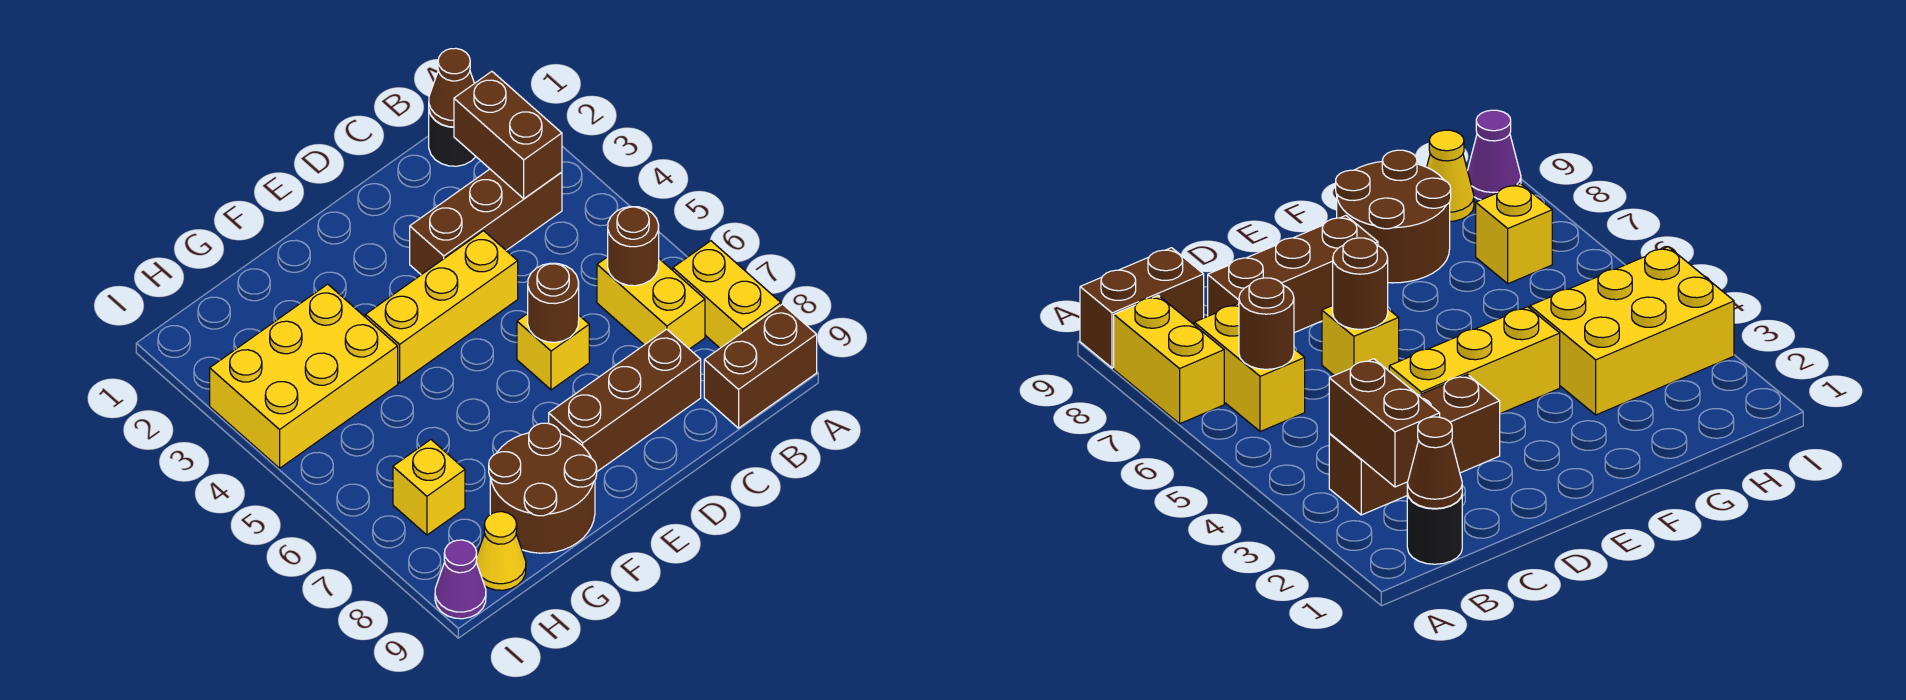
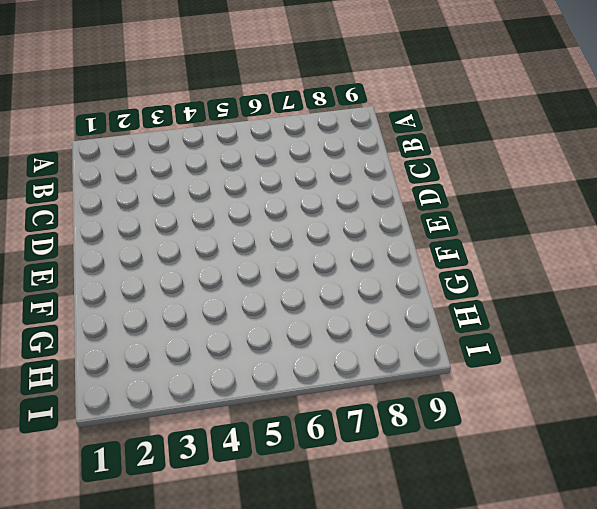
none -> yellow 1x2 brick [673,241,781,348]
none -> brown 1x2 brick [704,304,817,428]
none -> black 1x1 round brick [429,111,476,166]

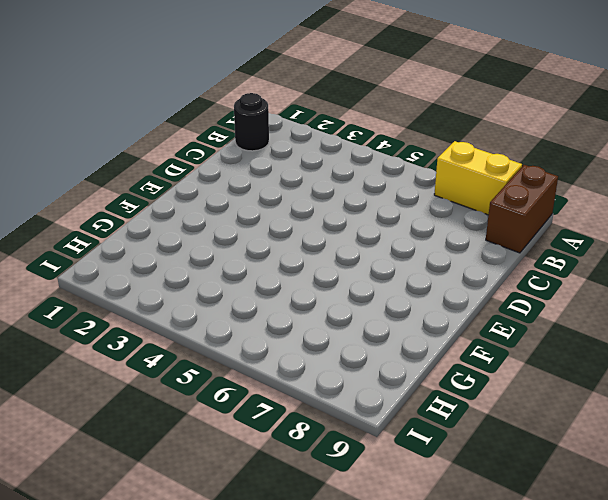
none -> brown 1x3 brick [410,169,562,275]
none -> yellow 1x2 brick [597,257,705,349]
none -> brown 1x3 brick [549,329,701,471]

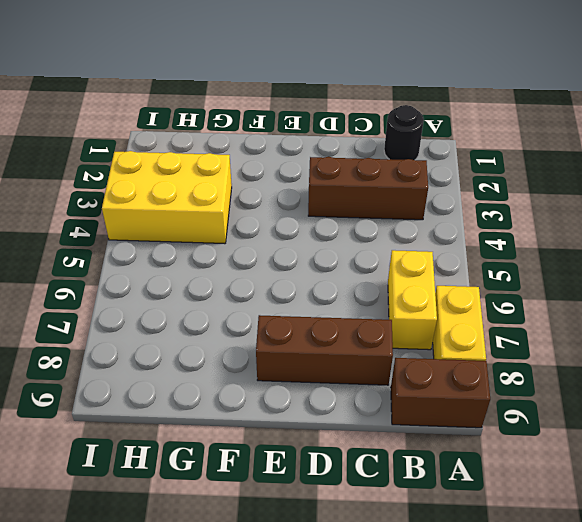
none -> yellow 1x3 brick [365,231,518,383]
none -> yellow 1x1 brick [517,314,589,390]
none -> brown 2x2 round brick [489,423,597,553]

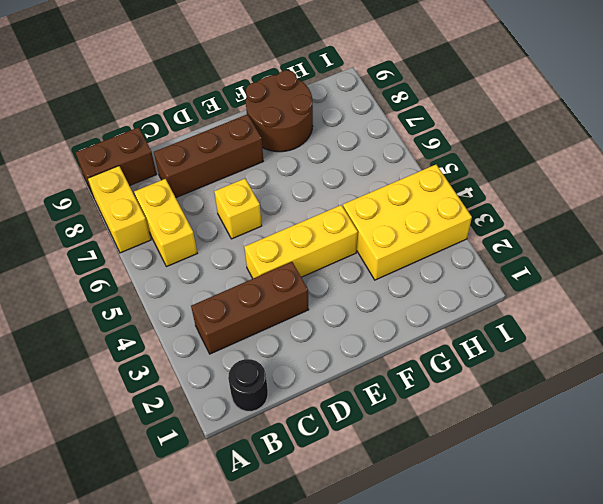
none -> yellow 1x1 brick [393,440,465,535]
none -> yellow 1x1 cone [476,512,526,590]
none -> purple 1x1 cone [435,540,486,619]

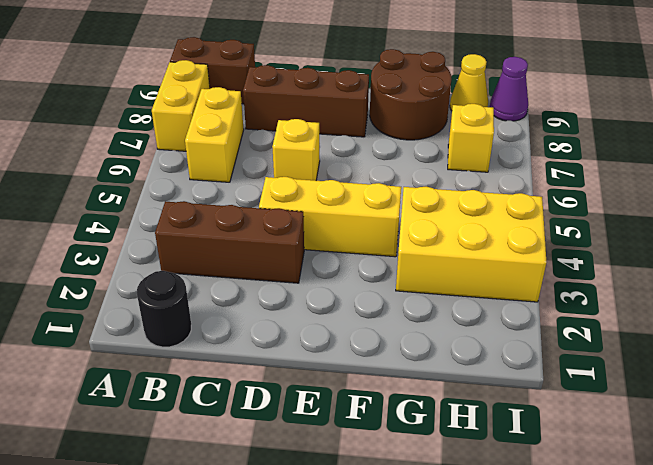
none -> brown 1x1 cone [429,48,474,127]
none -> brown 1x2 brick [454,71,562,199]
none -> brown 1x1 round brick [608,206,659,286]

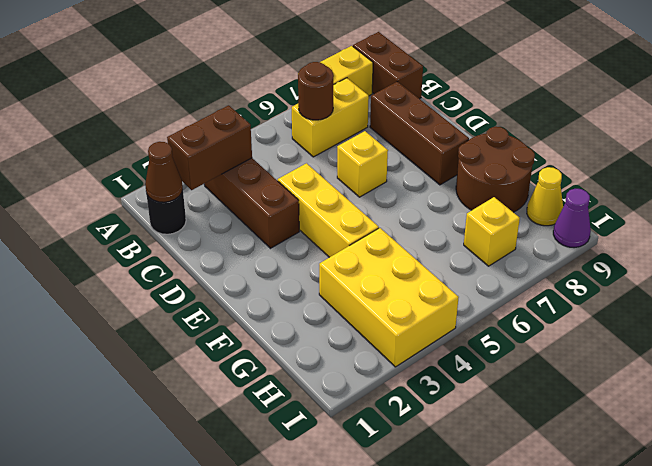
none -> brown 1x1 round brick [528,263,579,342]

